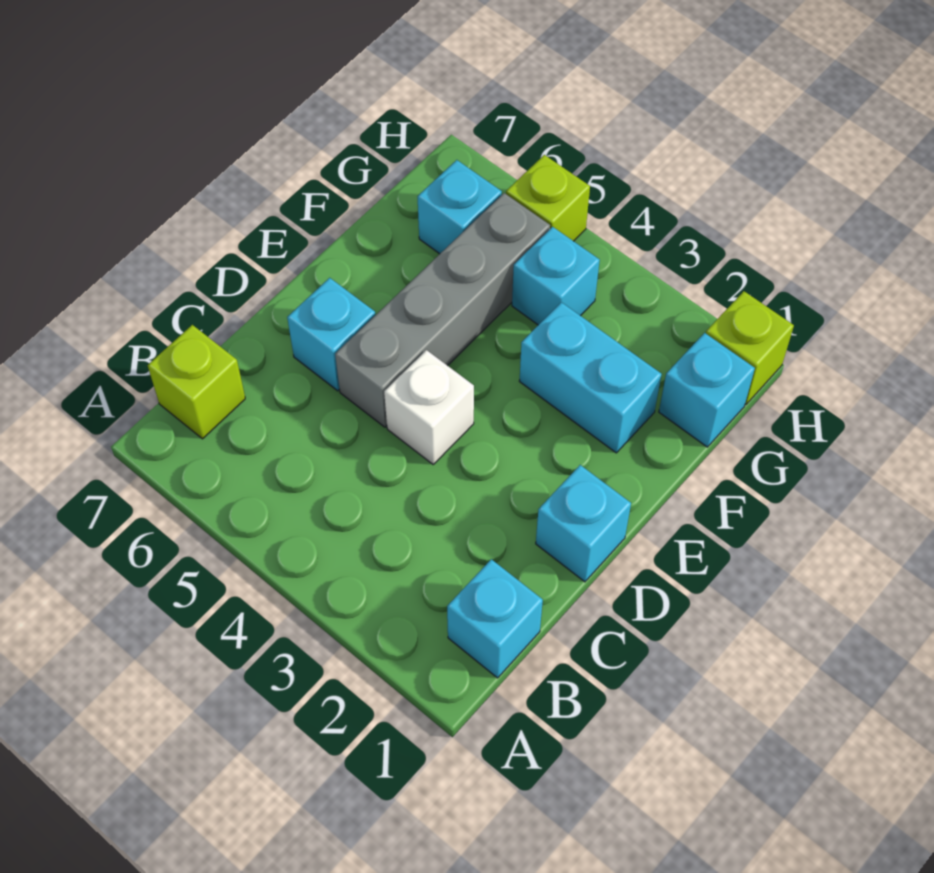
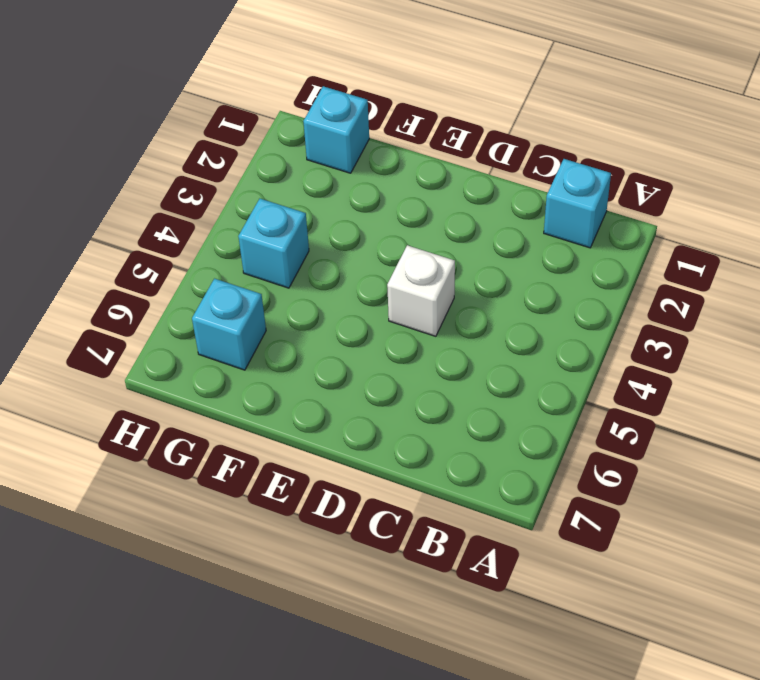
none -> lime 1x1 brick [148,325,245,439]
none -> cyan 1x1 brick [536,465,631,582]
none -> grey 1x4 brick [335,193,550,427]

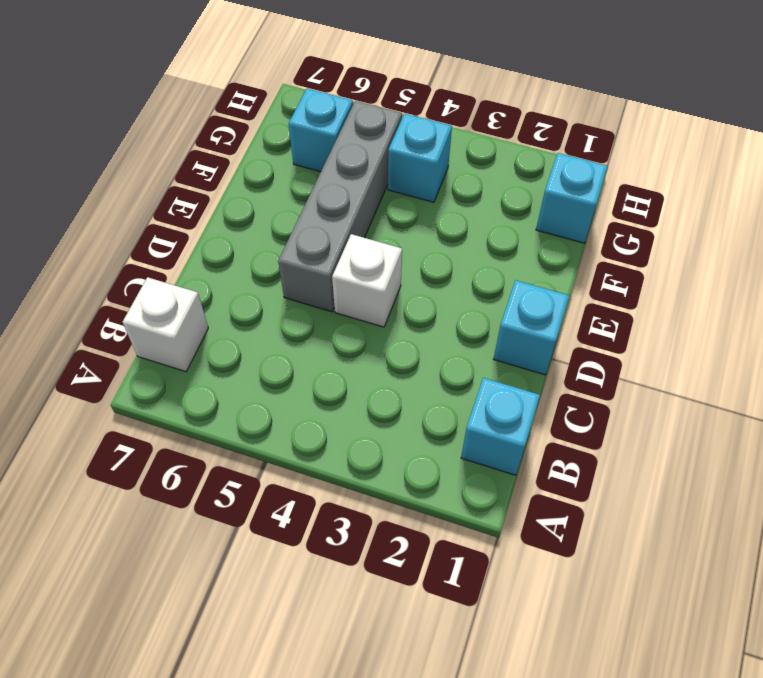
white 1x1 brick [123,277,208,372] -> lime 1x1 brick [148,325,245,439]
none -> cyan 1x1 brick [287,278,375,391]
none -> cyan 1x2 brick [519,302,662,453]
none -> lime 1x1 brick [706,291,794,404]

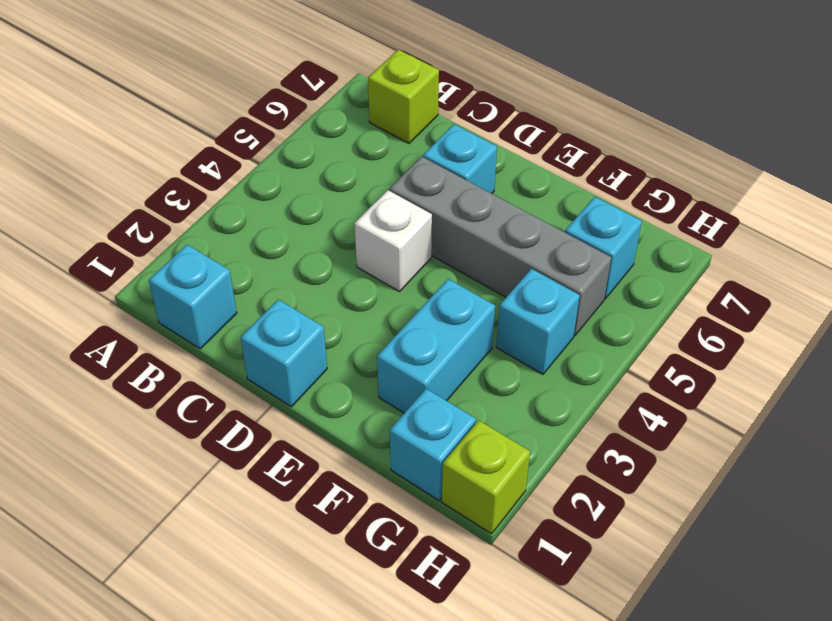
none -> lime 1x1 brick [506,155,590,241]

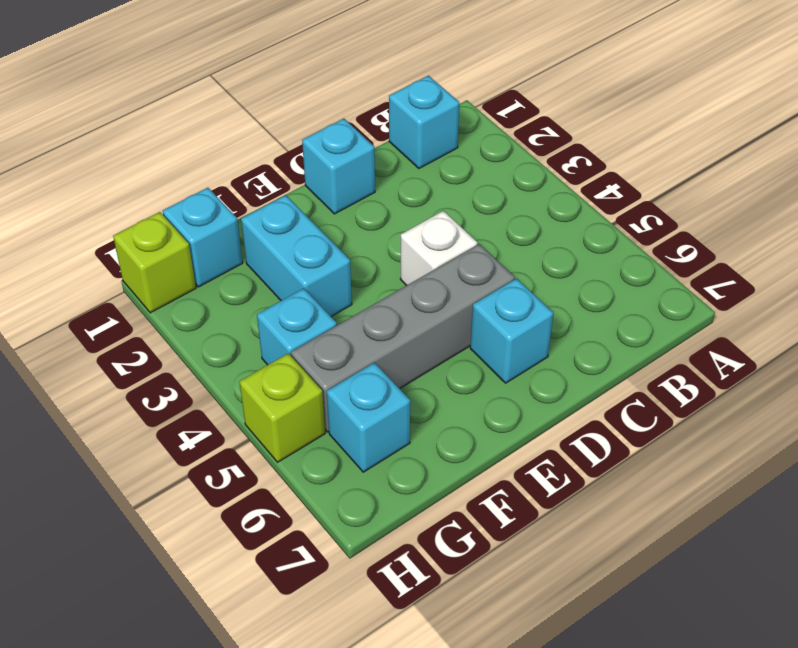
none -> lime 1x1 brick [148,325,245,439]

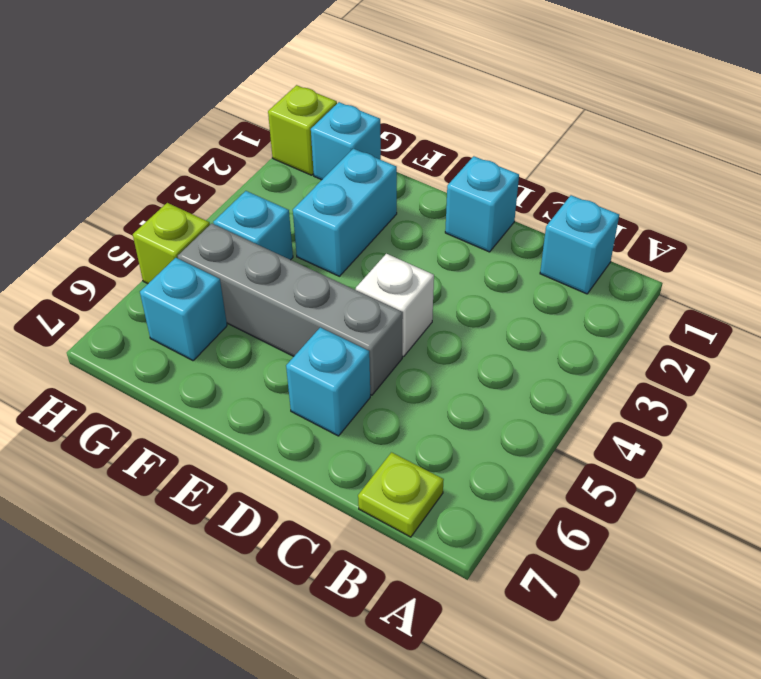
lime 1x1 plate [358,452,444,537] -> lime 1x1 brick [148,325,245,439]

